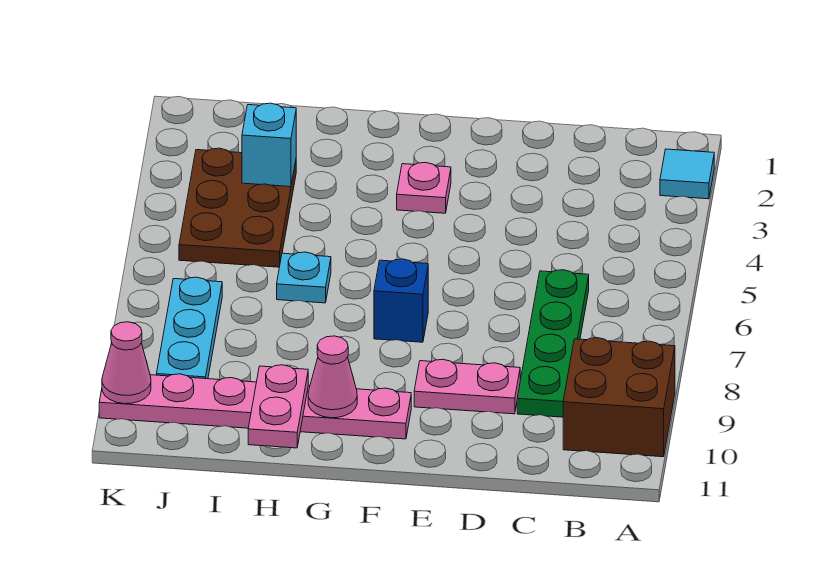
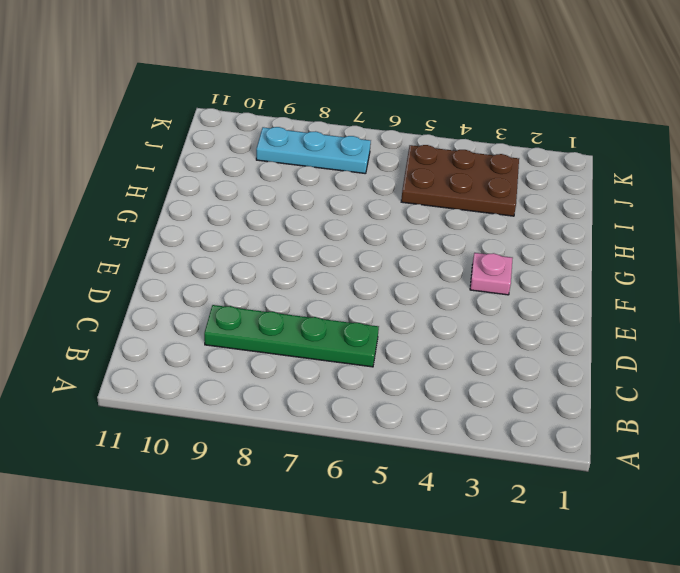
none -> cyan 1x1 tile [660,149,714,199]
none -> brown 2x2 brick [563,338,675,457]
none -> pink 1x2 plate [414,359,520,414]

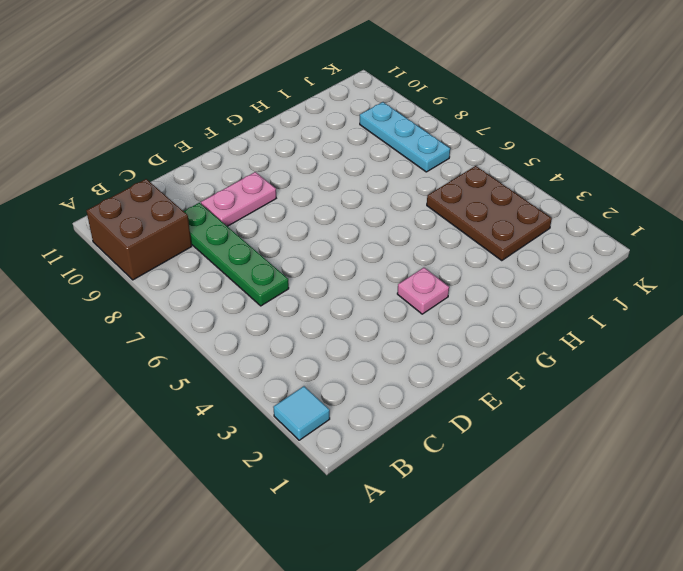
none -> blue 1x1 brick [374,259,428,342]
none -> pink 1x6 plate [99,374,411,439]
none -> cyan 1x1 plate [277,252,331,303]

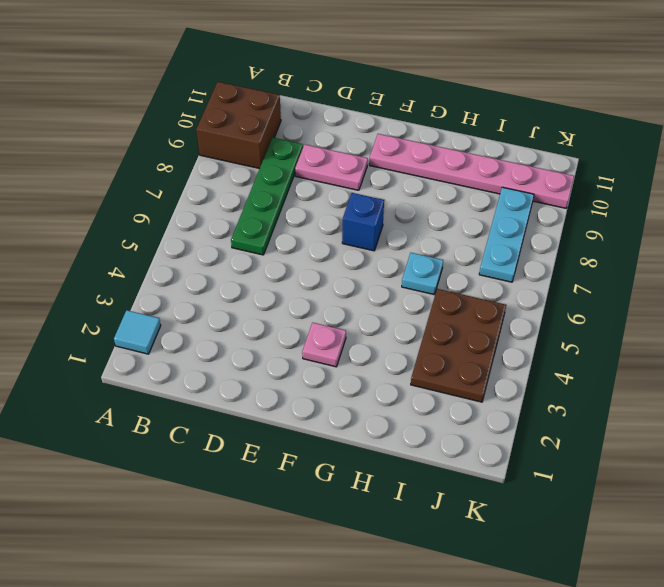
none -> pink 1x1 cone [308,336,357,418]
none -> pink 1x2 plate [248,365,308,448]
none -> cyan 1x1 brick [242,103,296,187]

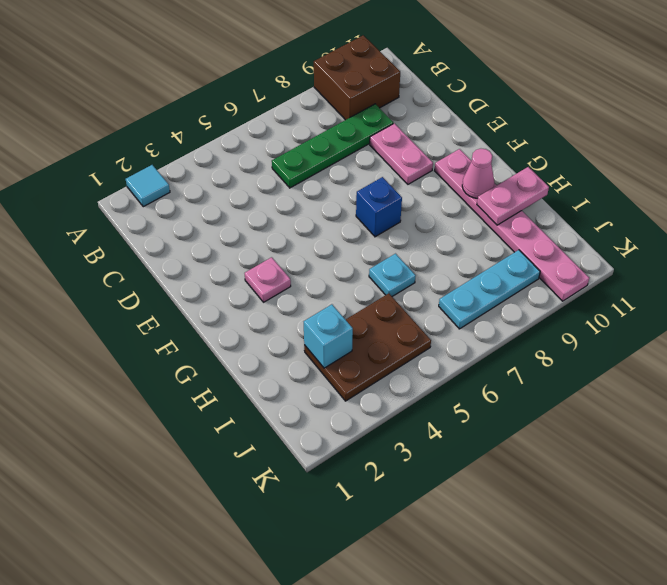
none -> pink 1x1 cone [102,322,151,404]

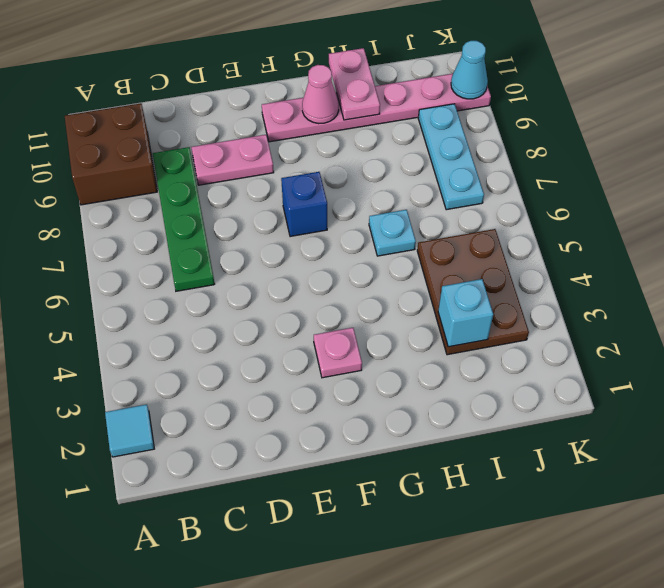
cyan 1x1 cone [451,41,488,99] -> pink 1x1 cone [102,322,151,404]

